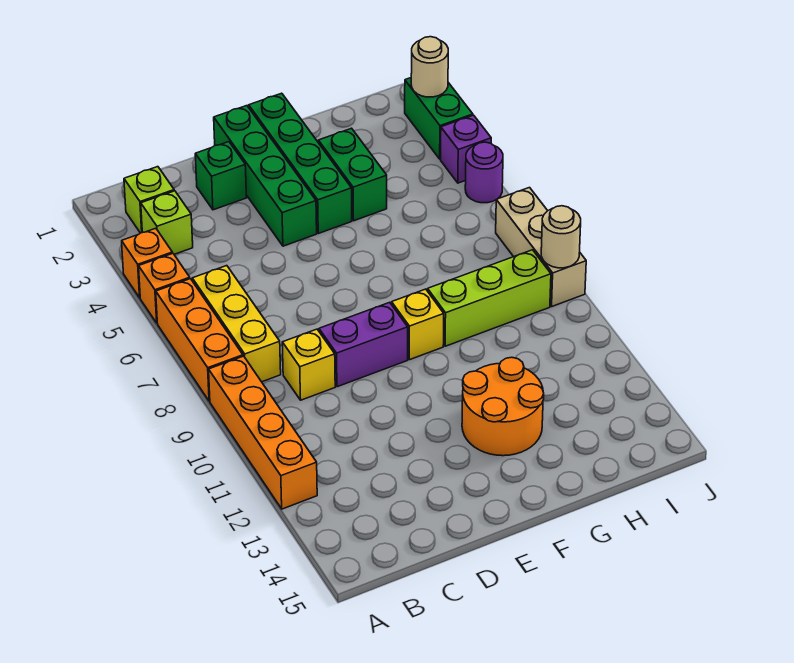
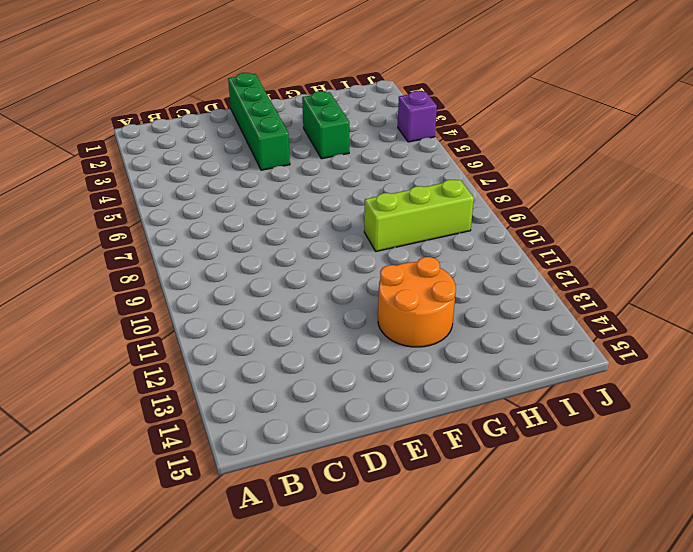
none -> orange 1x1 brick [122,228,172,298]
none -> orange 1x1 brick [139,253,190,323]
none -> orange 1x3 brick [156,279,243,401]

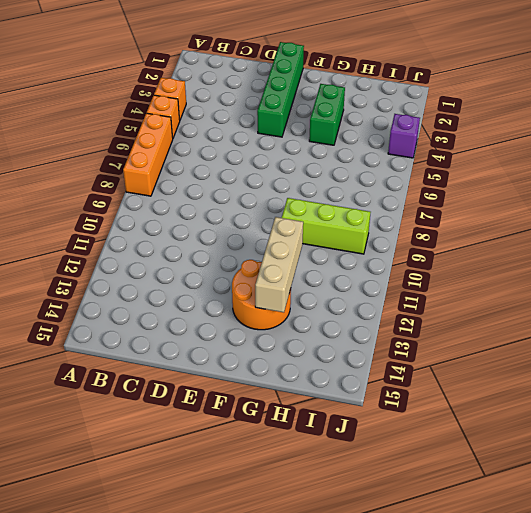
tan 1x3 brick [255,217,303,312] -> tan 1x3 brick moved to [496,188,586,306]
none -> orange 1x4 brick [209,356,317,509]
none -> lime 1x1 brick [124,167,174,233]
none -> lime 1x1 brick [141,191,193,254]

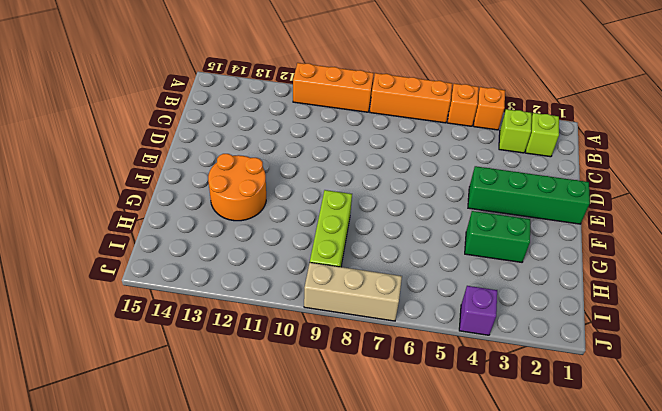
orange 1x3 brick [293,63,374,112] -> orange 1x4 brick [209,356,317,509]
none -> yellow 1x3 brick [192,266,281,382]
none -> yellow 1x1 brick [282,329,335,400]
none -> green 1x1 brick [195,142,247,210]

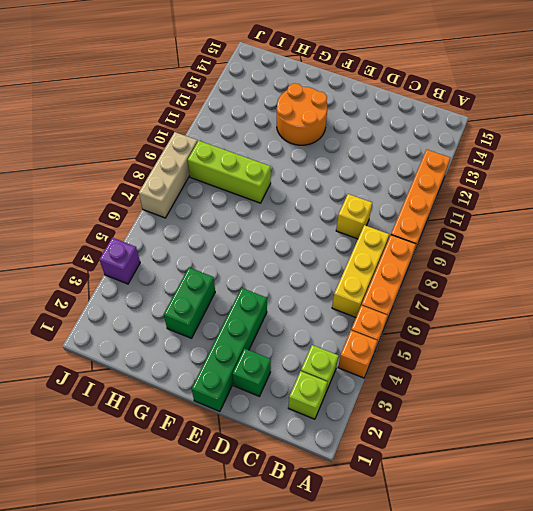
none -> purple 1x2 brick [319,302,408,387]
none -> green 1x4 brick [249,93,352,233]
none -> yellow 1x1 brick [392,289,444,360]

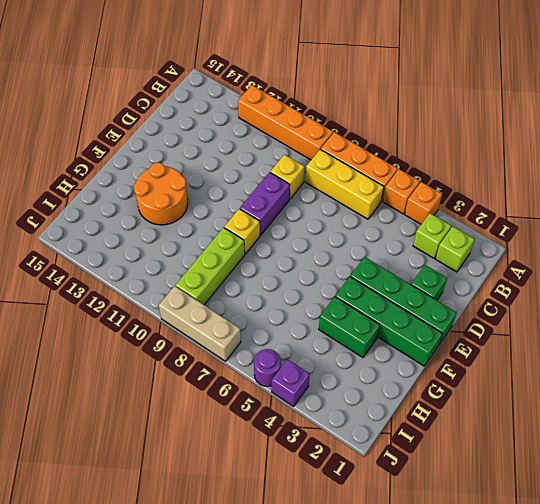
none -> green 1x2 brick [405,78,473,159]
none -> tan 1x1 round brick [411,37,448,97]
none -> tan 1x1 round brick [541,206,581,268]

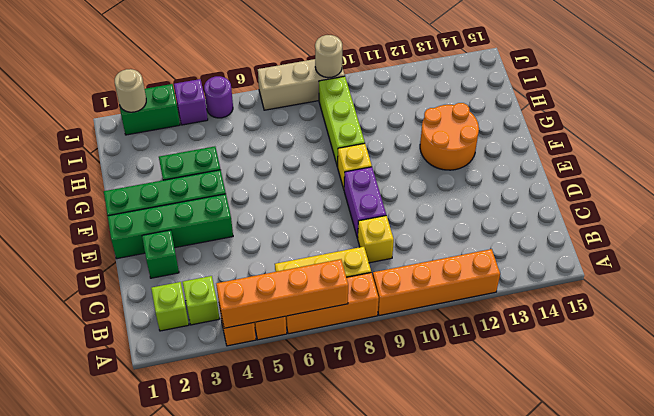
orange 1x4 brick [216,259,348,328] -> none

